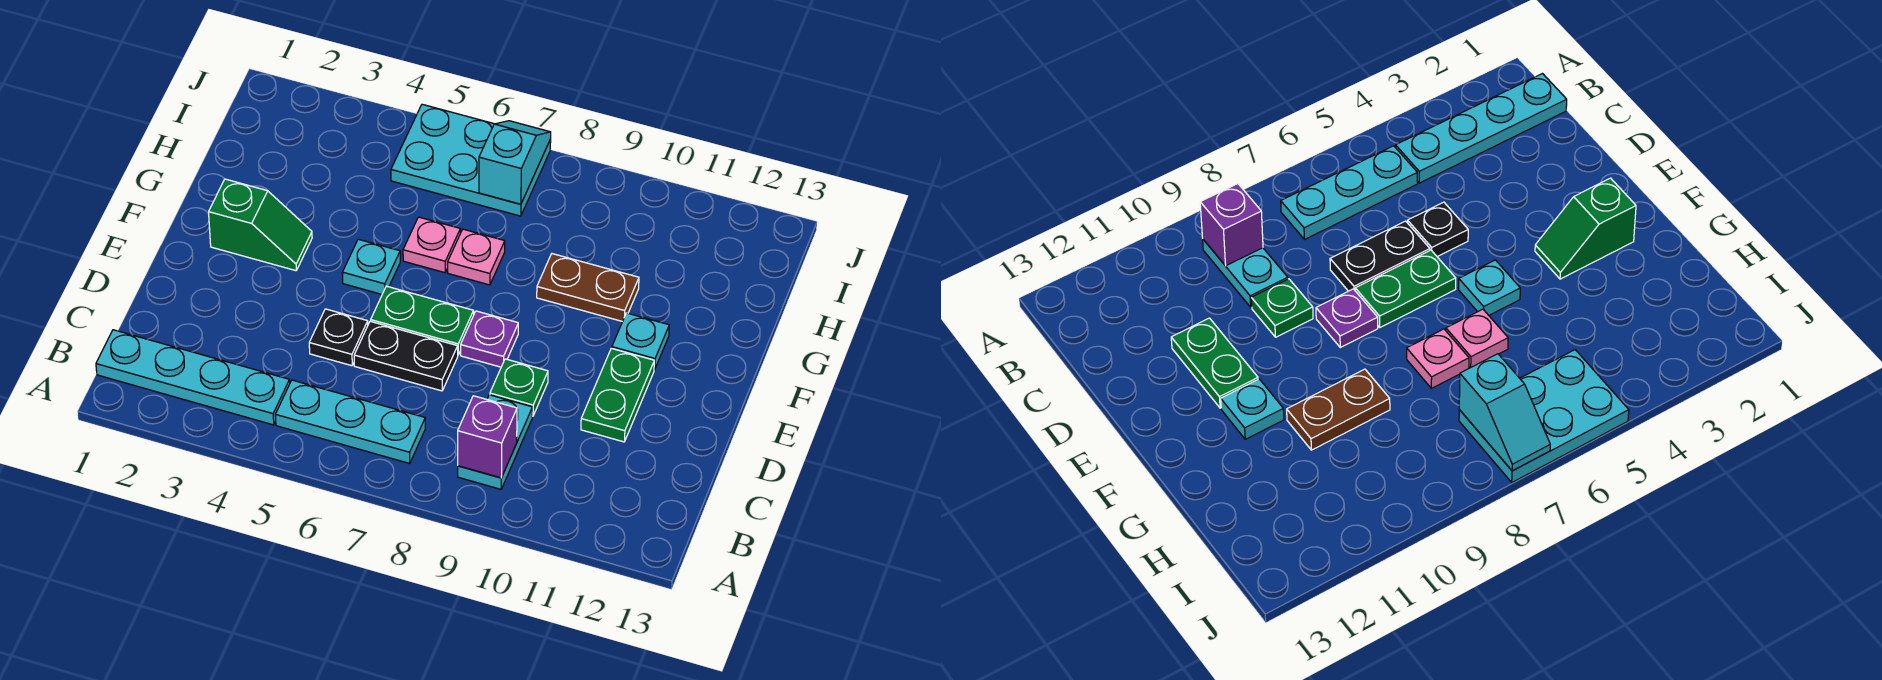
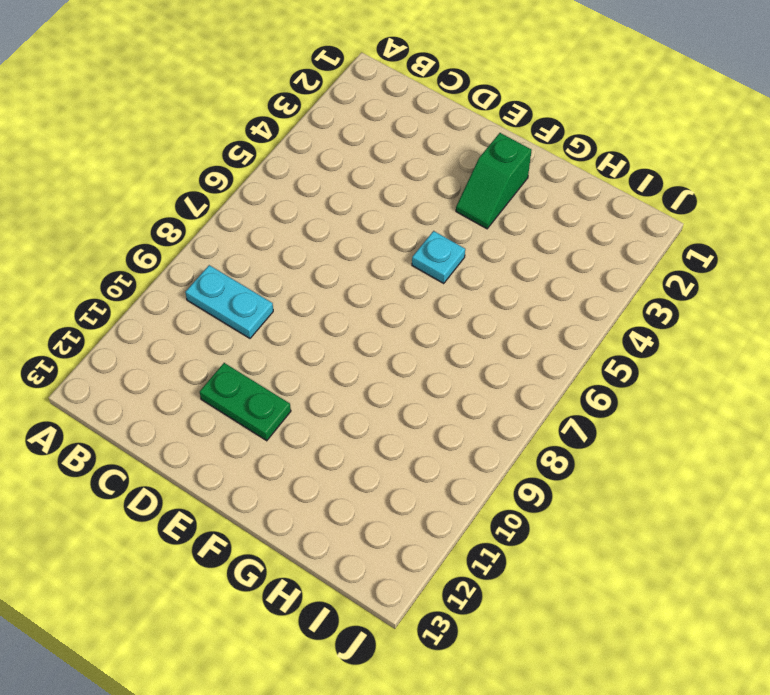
none -> cyan 1x4 plate [96,330,290,425]
none -> cyan 1x3 plate [275,380,425,463]
none -> black 1x1 plate [309,309,368,366]

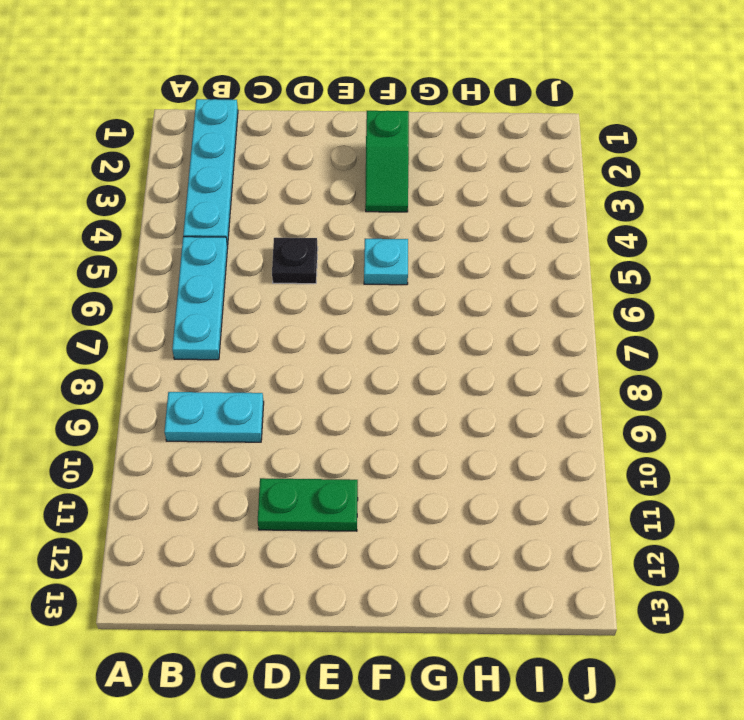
none -> black 1x2 plate [354,321,458,391]
none -> green 1x1 plate [490,359,548,416]
none -> green 1x2 plate [371,286,474,355]

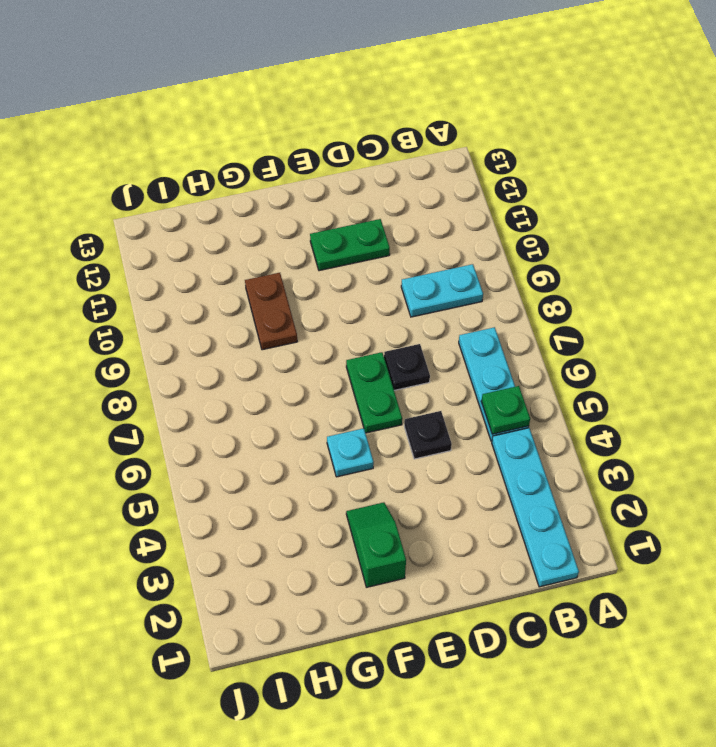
green 1x1 plate [481,386,530,434] -> green 1x1 plate moved to [490,359,548,416]
black 1x1 plate [384,344,430,390] -> black 1x2 plate [354,321,458,391]
none -> purple 1x1 plate [461,311,518,367]
none -> cyan 1x1 plate [612,313,669,370]
none -> pink 1x1 plate [403,217,460,273]

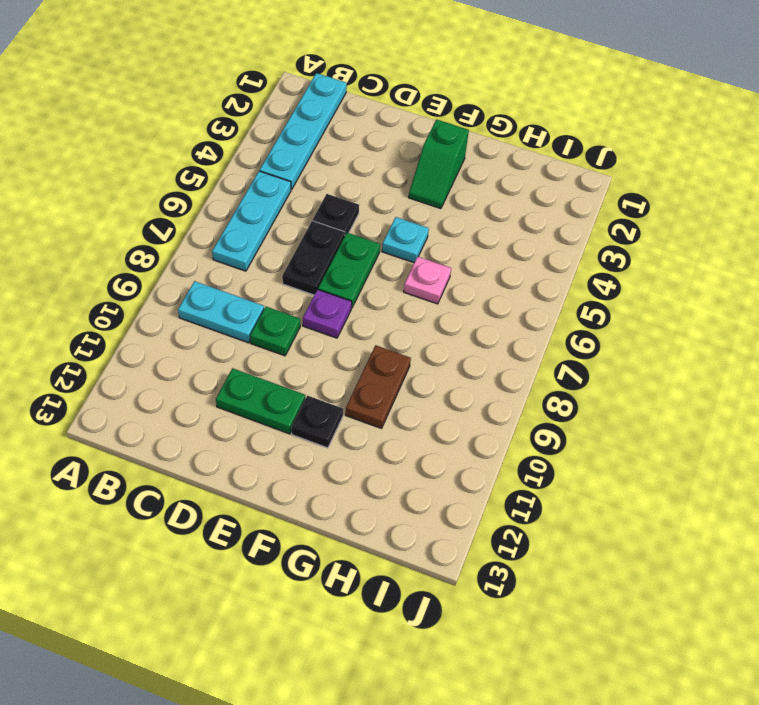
black 1x1 plate [291,395,343,448] -> cyan 1x1 plate [612,313,669,370]
none -> pink 1x1 plate [448,229,505,285]
none -> cyan 2x3 plate [391,104,551,216]
none -> purple 1x1 brick [458,396,517,478]

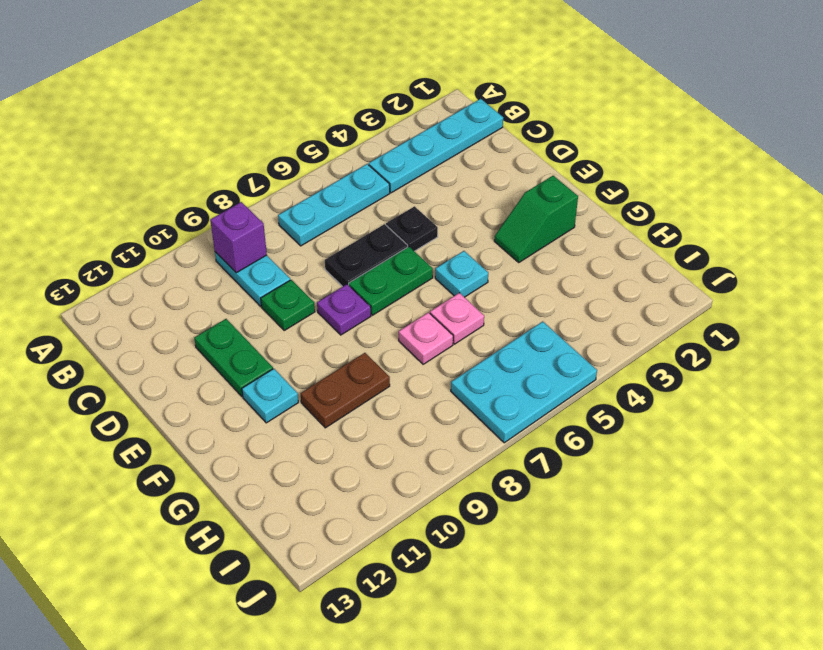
none -> cyan 1x2 slope [479,121,551,204]

